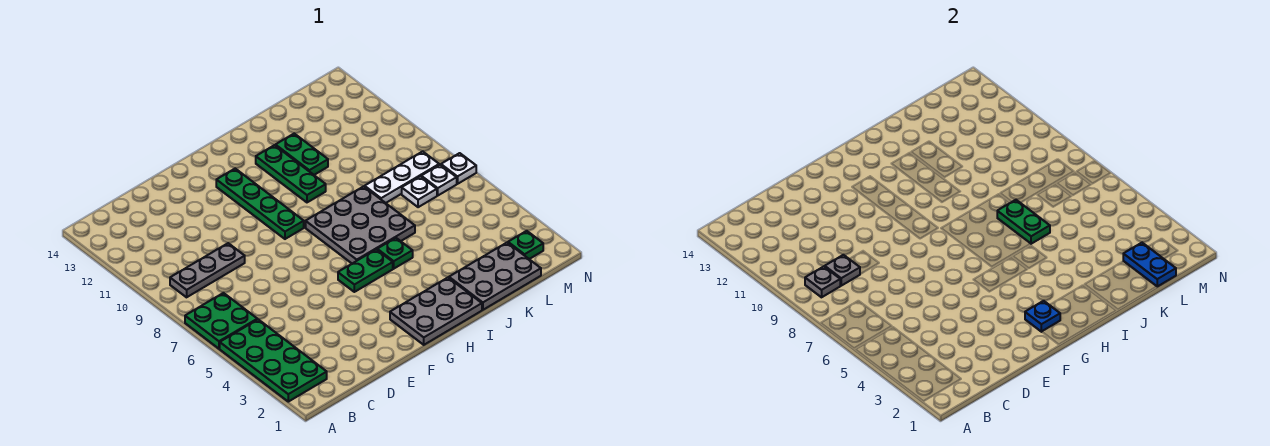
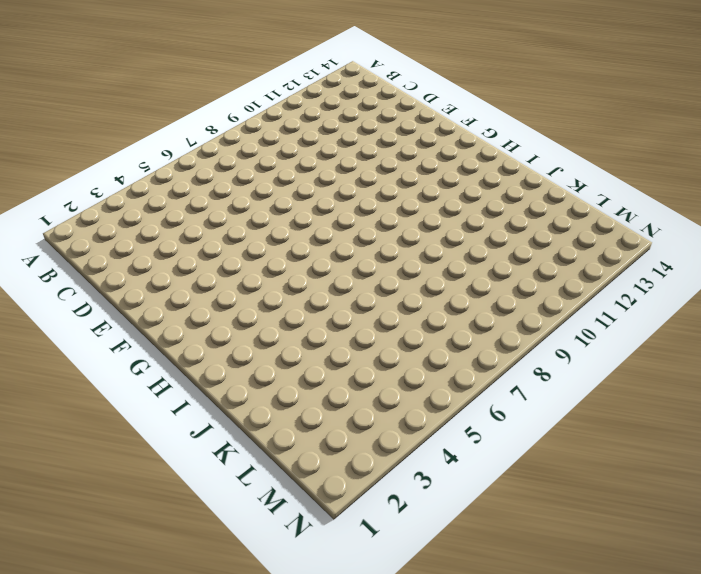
none -> green 2x4 plate [220,320,327,402]
none -> green 2x2 plate [185,293,257,349]
none -> grey 1x3 plate [170,243,245,297]

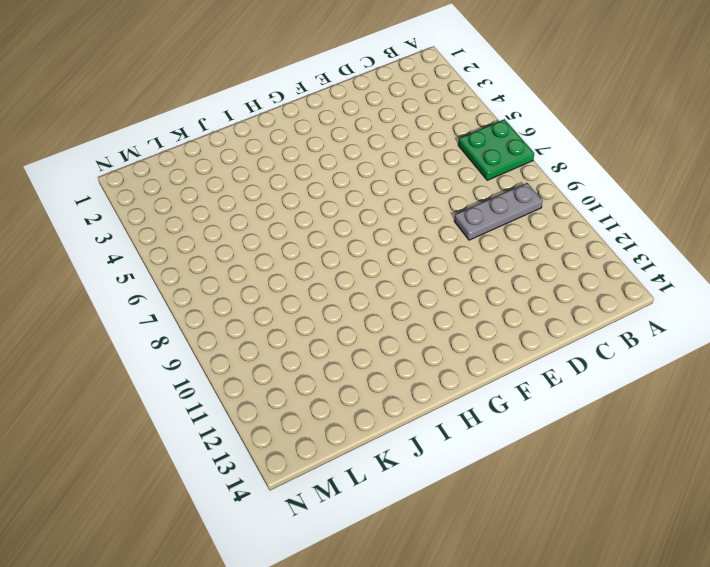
none -> green 2x4 plate [220,320,327,402]
none -> grey 2x3 plate [390,278,482,345]
none -> green 1x2 plate [338,249,393,292]

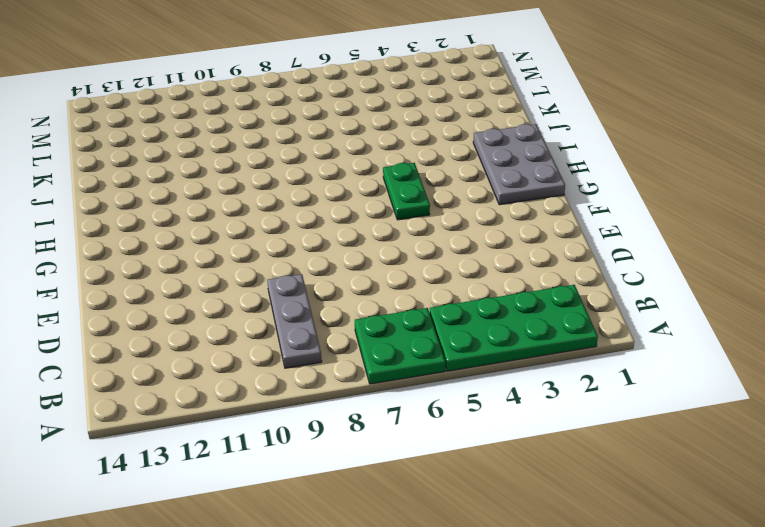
none -> green 1x4 plate [216,169,304,239]
none -> grey 3x3 plate [306,186,415,263]
none -> green 1x1 plate [377,238,413,269]

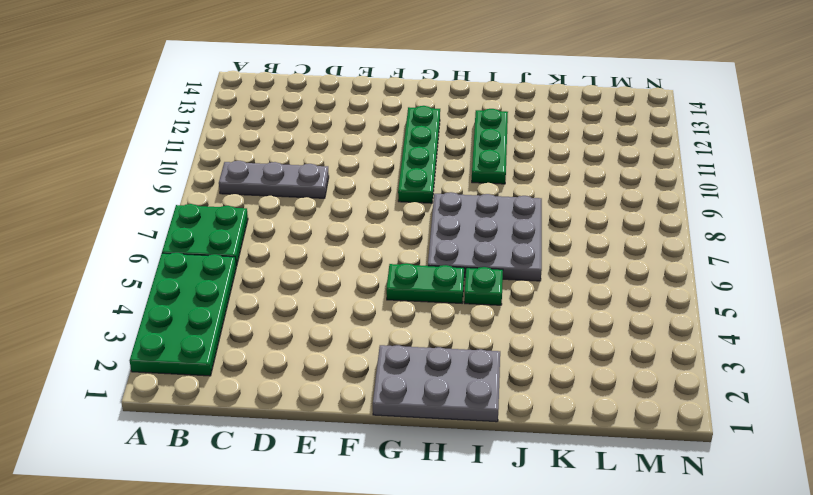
none -> grey 2x3 plate [449,243,541,310]
none -> green 1x2 plate [276,134,328,175]
none -> white 1x3 plate [365,151,439,203]

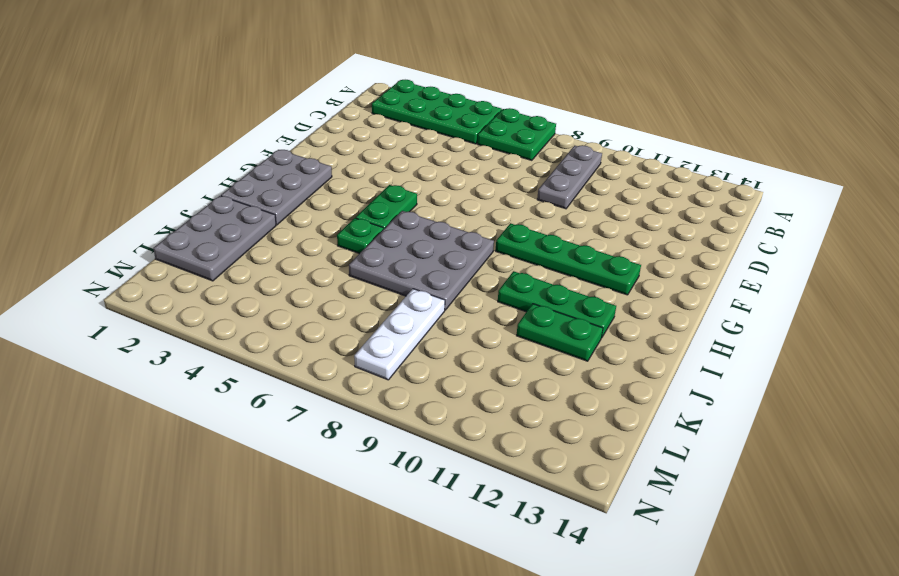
none -> white 1x1 plate [402,176,437,207]
none -> green 1x1 plate [508,231,543,259]
none -> white 1x1 plate [421,165,457,195]

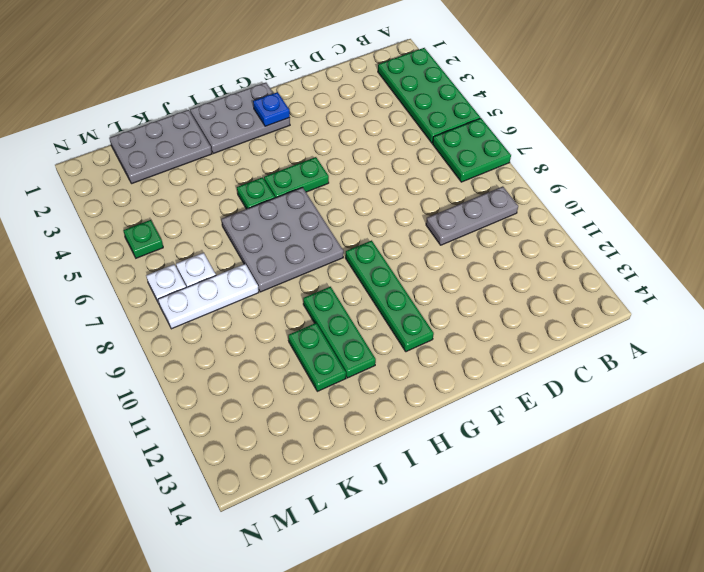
green 1x1 plate [123,220,163,258] -> green 1x1 plate moved to [508,231,543,259]
none -> white 1x1 plate [441,153,476,184]
none -> grey 1x1 plate [805,267,840,297]
none -> grey 1x1 plate [825,255,860,286]

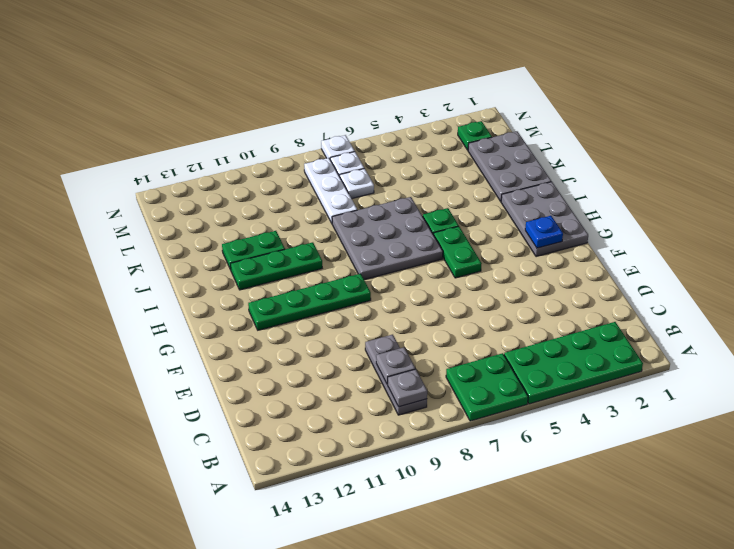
none -> green 1x2 plate [997,200,1050,244]
none -> blue 1x2 plate [1123,243,1176,286]

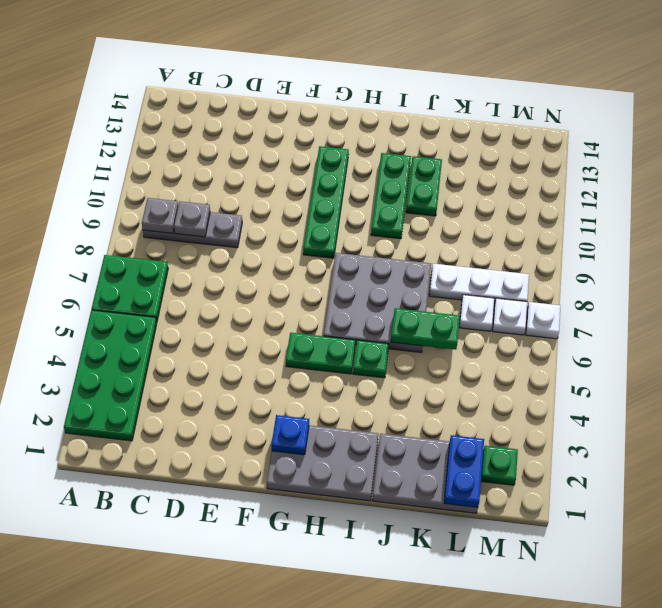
green 1x2 plate [391,308,460,350] -> green 1x2 plate turned to [997,200,1050,244]

